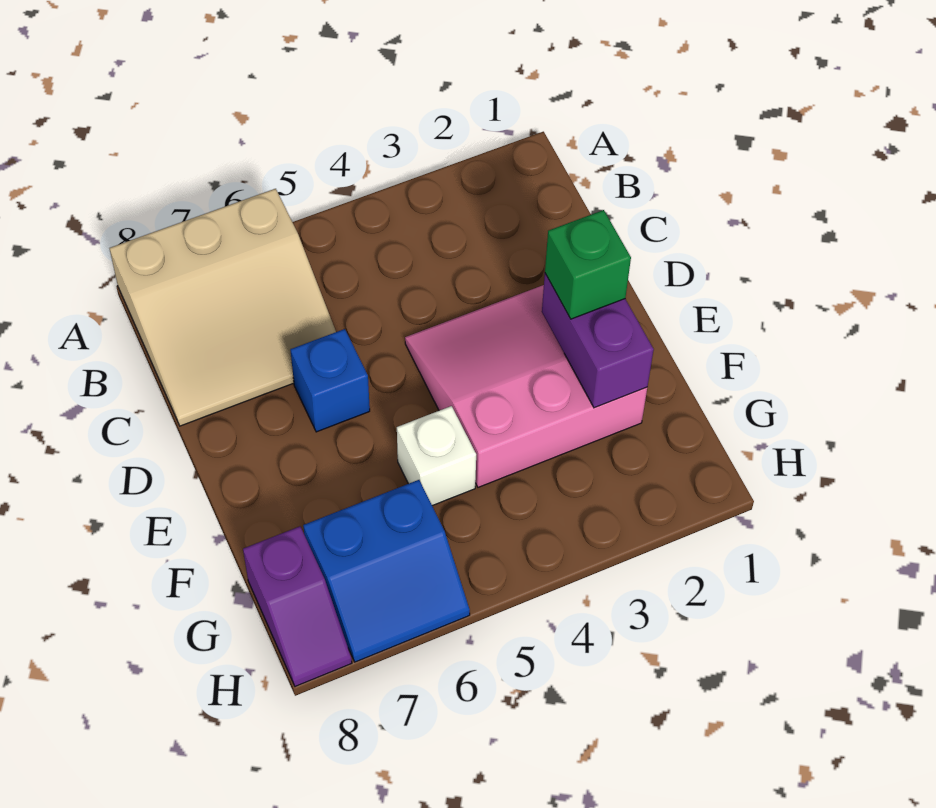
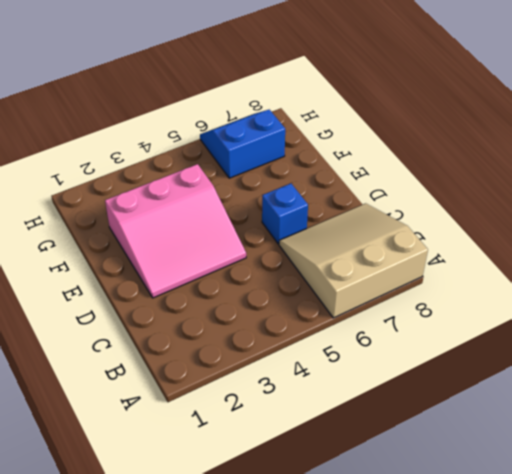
none -> white 1x1 brick [397,406,476,506]
none -> purple 1x2 slope [243,526,352,686]

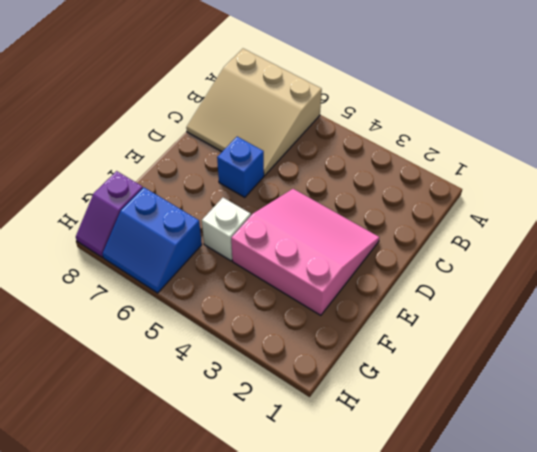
none -> purple 1x2 brick [542,274,654,408]
none -> green 1x1 brick [545,210,631,319]

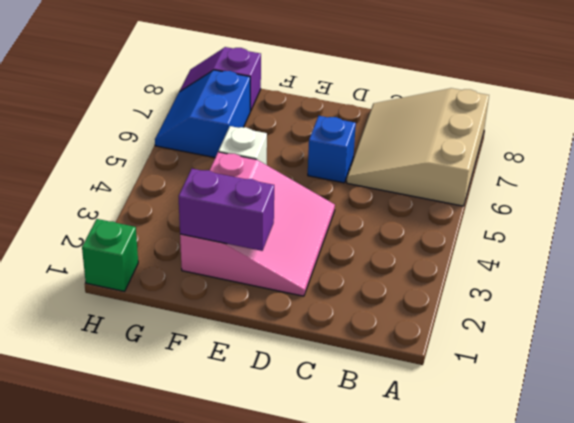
green 1x1 brick [82,219,138,291] -> green 1x1 brick moved to [545,210,631,319]

